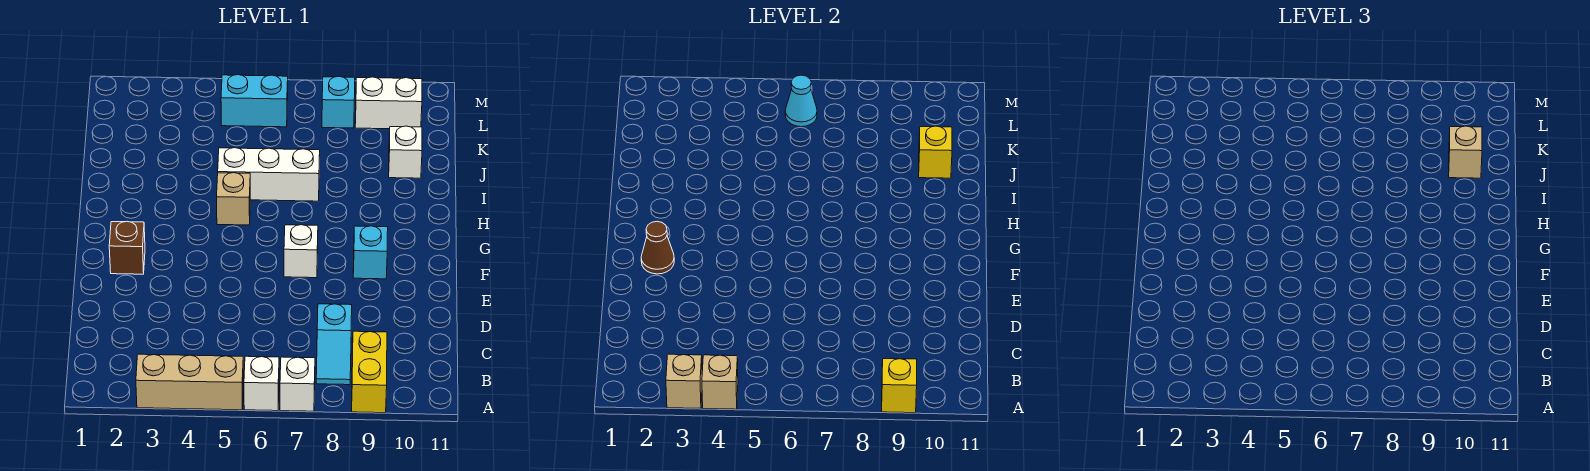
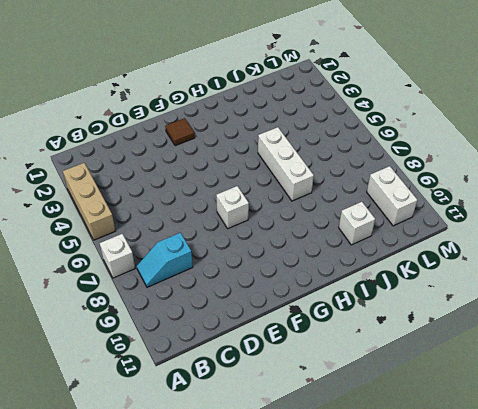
brown 1x1 tile [165,118,195,146] -> brown 1x1 brick [109,221,145,274]
none -> white 1x1 brick [244,356,279,411]
none -> yellow 1x2 brick [352,331,387,413]
none -> cyan 1x1 brick [353,226,388,279]

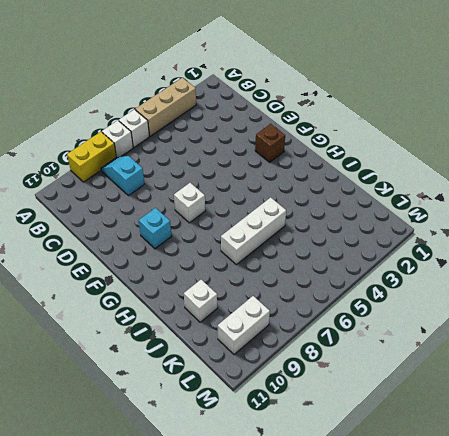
yellow 1x2 brick [67,132,116,182] -> yellow 1x2 brick turned to [352,331,387,413]
none -> tan 1x1 brick [217,173,250,225]
none -> cyan 1x2 brick [221,75,288,127]
none -> cyan 1x1 brick [322,76,355,128]

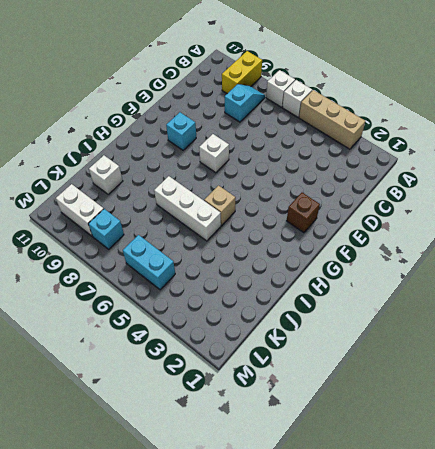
none -> tan 1x1 brick [666,354,702,409]
none -> tan 1x1 brick [702,355,738,409]
none -> yellow 1x1 brick [882,359,917,413]

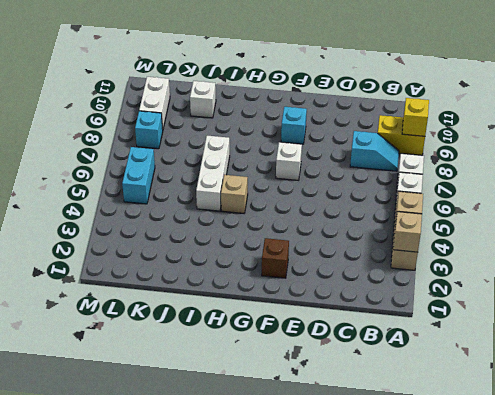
none -> brown 1x1 cone [641,221,674,274]
none -> yellow 1x1 brick [919,126,952,178]
none -> cyan 1x1 cone [785,75,817,127]

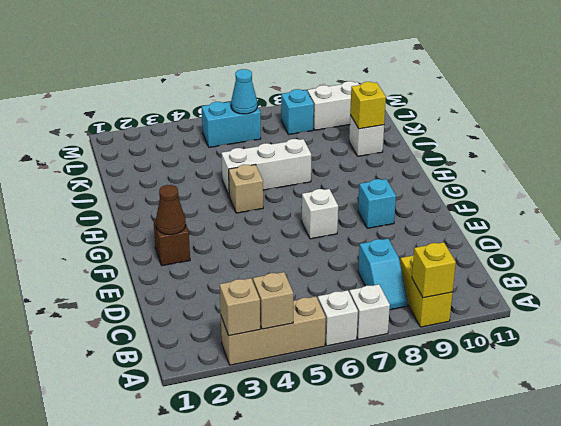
none -> tan 1x1 brick [1449,126,1482,178]

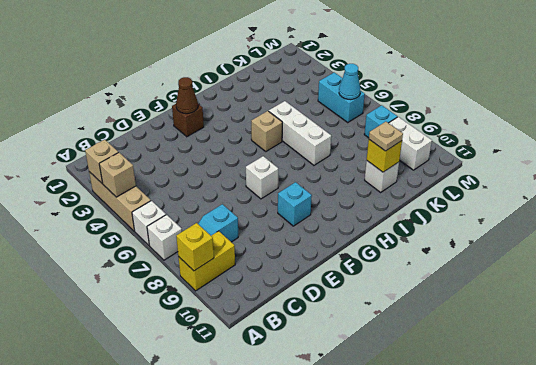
tan 1x1 plate [369,122,403,151] -> tan 1x1 brick [1449,126,1482,178]

